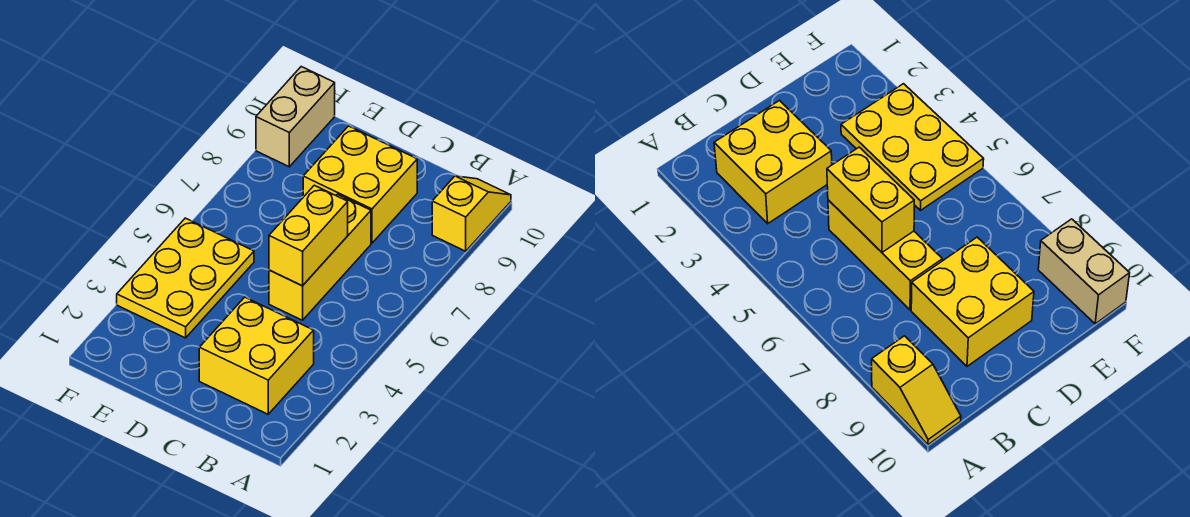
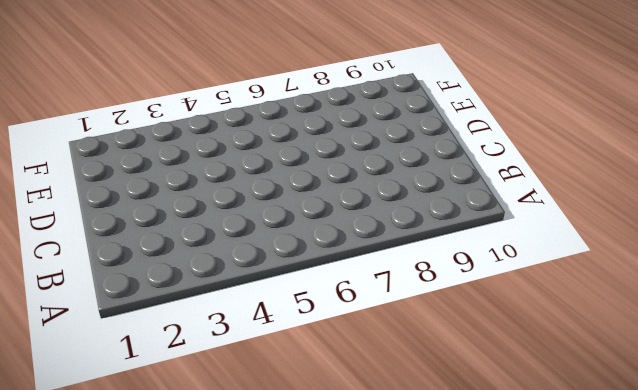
none -> yellow 1x2 slope [432,176,511,251]
none -> yellow 2x2 brick [199,297,314,414]

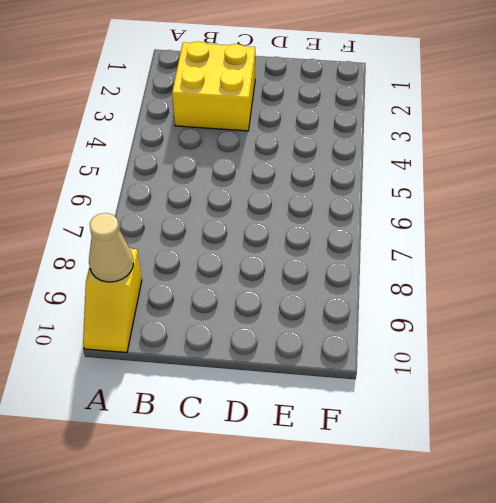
tan 1x1 cone [89,213,133,282] -> none
none -> yellow 1x3 brick [269,194,371,320]
none -> yellow 2x2 brick [303,126,417,243]

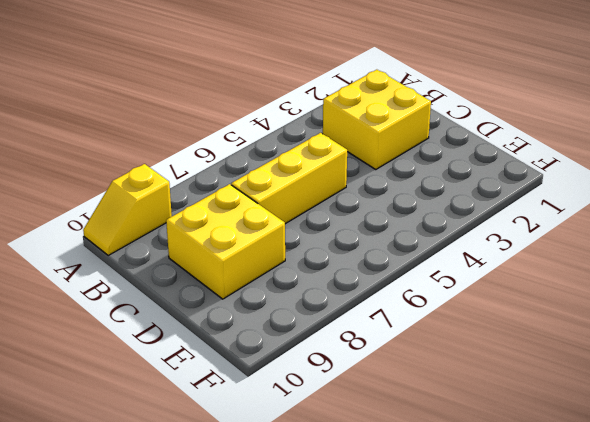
none -> yellow 2x3 plate [117,218,254,338]
none -> tan 1x2 brick [256,67,335,167]

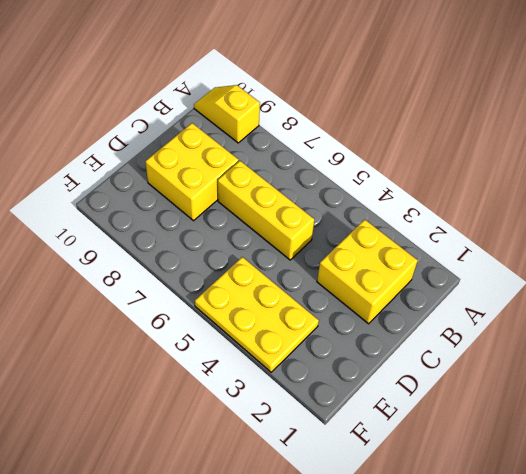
none -> tan 1x2 brick [256,67,335,167]
none -> yellow 1x2 brick [269,185,348,286]

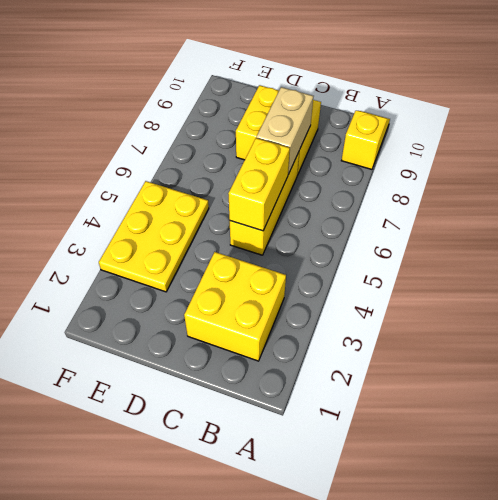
tan 1x2 brick [256,87,313,174] -> tan 1x2 brick moved to [256,67,335,167]

